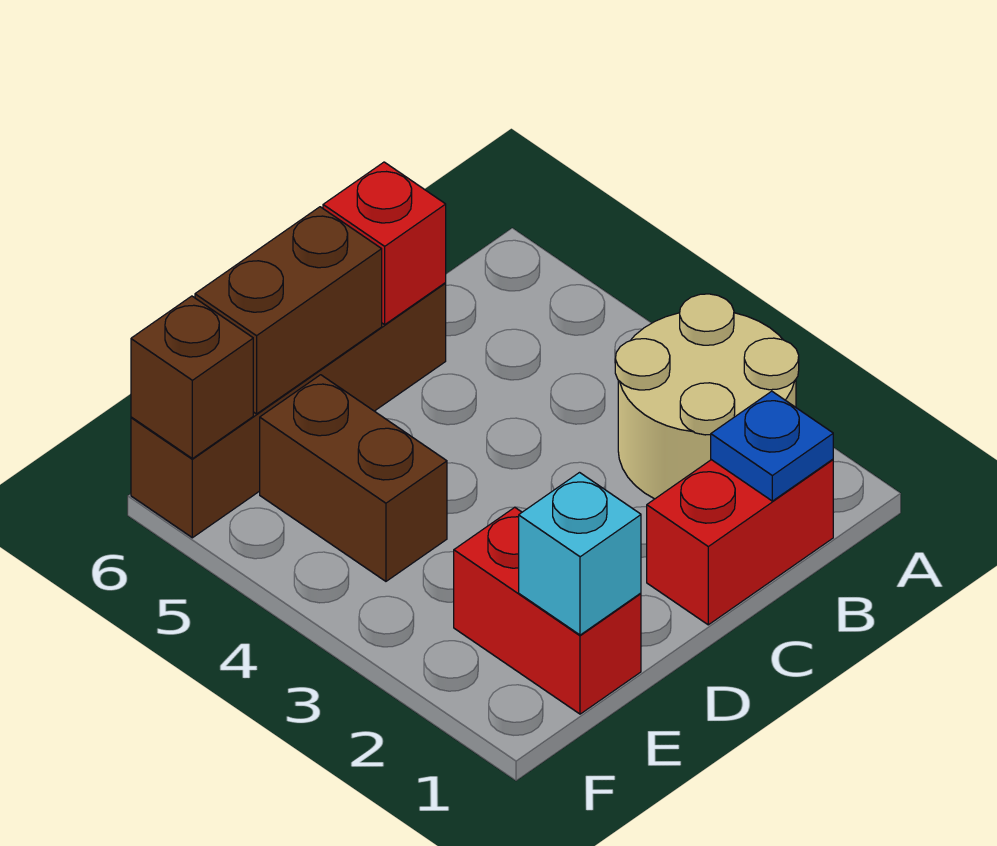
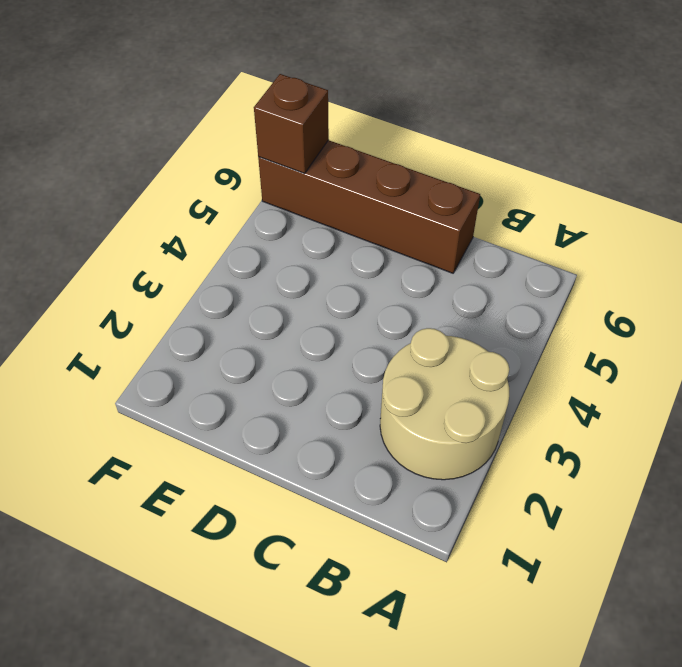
none -> red 1x2 brick [647,459,833,625]
none -> red 1x2 brick [454,507,641,714]

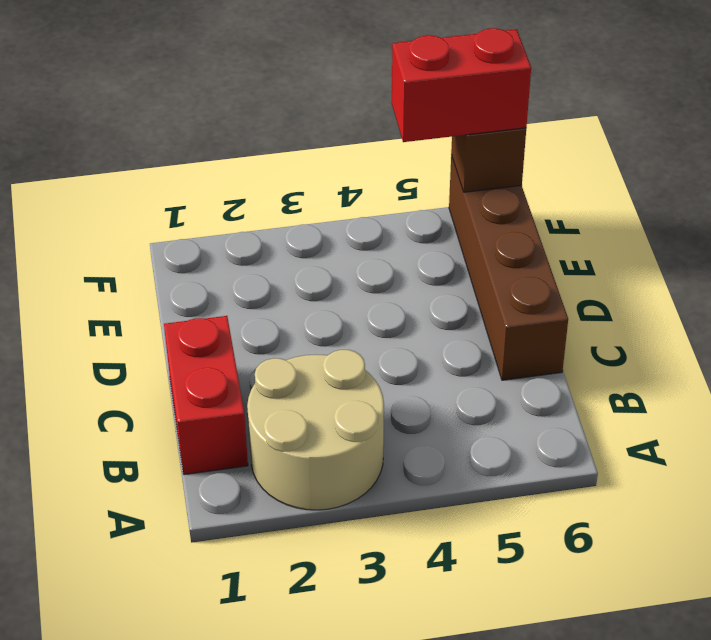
red 1x2 brick [392,28,531,142] -> red 1x2 brick moved to [454,507,641,714]
none -> brown 1x2 brick [260,375,447,581]
none -> blue 1x1 plate [711,391,833,501]

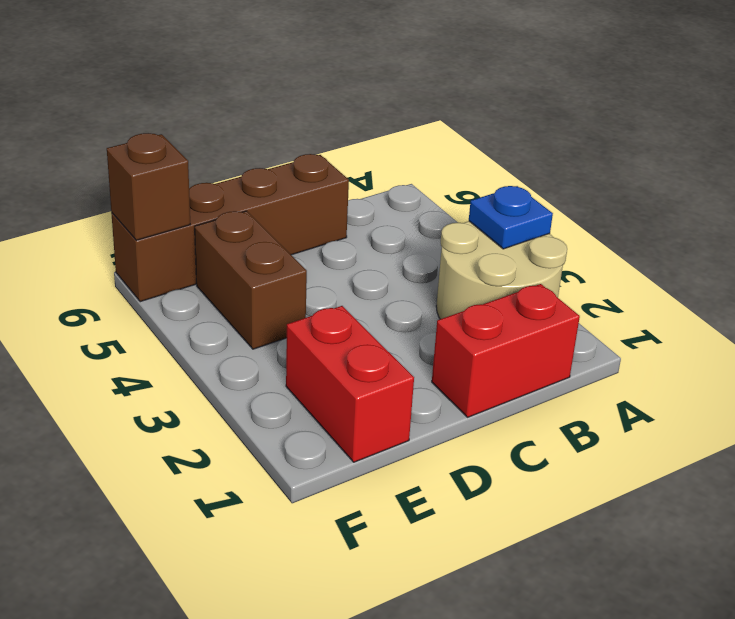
blue 1x1 plate [469,186,553,249] -> blue 1x1 plate moved to [711,391,833,501]
none -> red 1x1 brick [323,162,446,324]
none -> brown 1x2 brick [195,207,382,414]

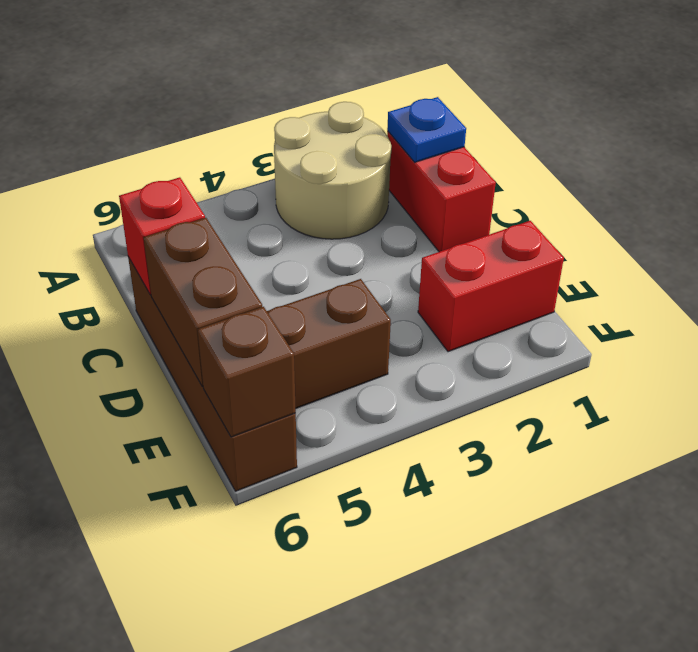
none -> cyan 1x1 brick [519,473,641,635]

